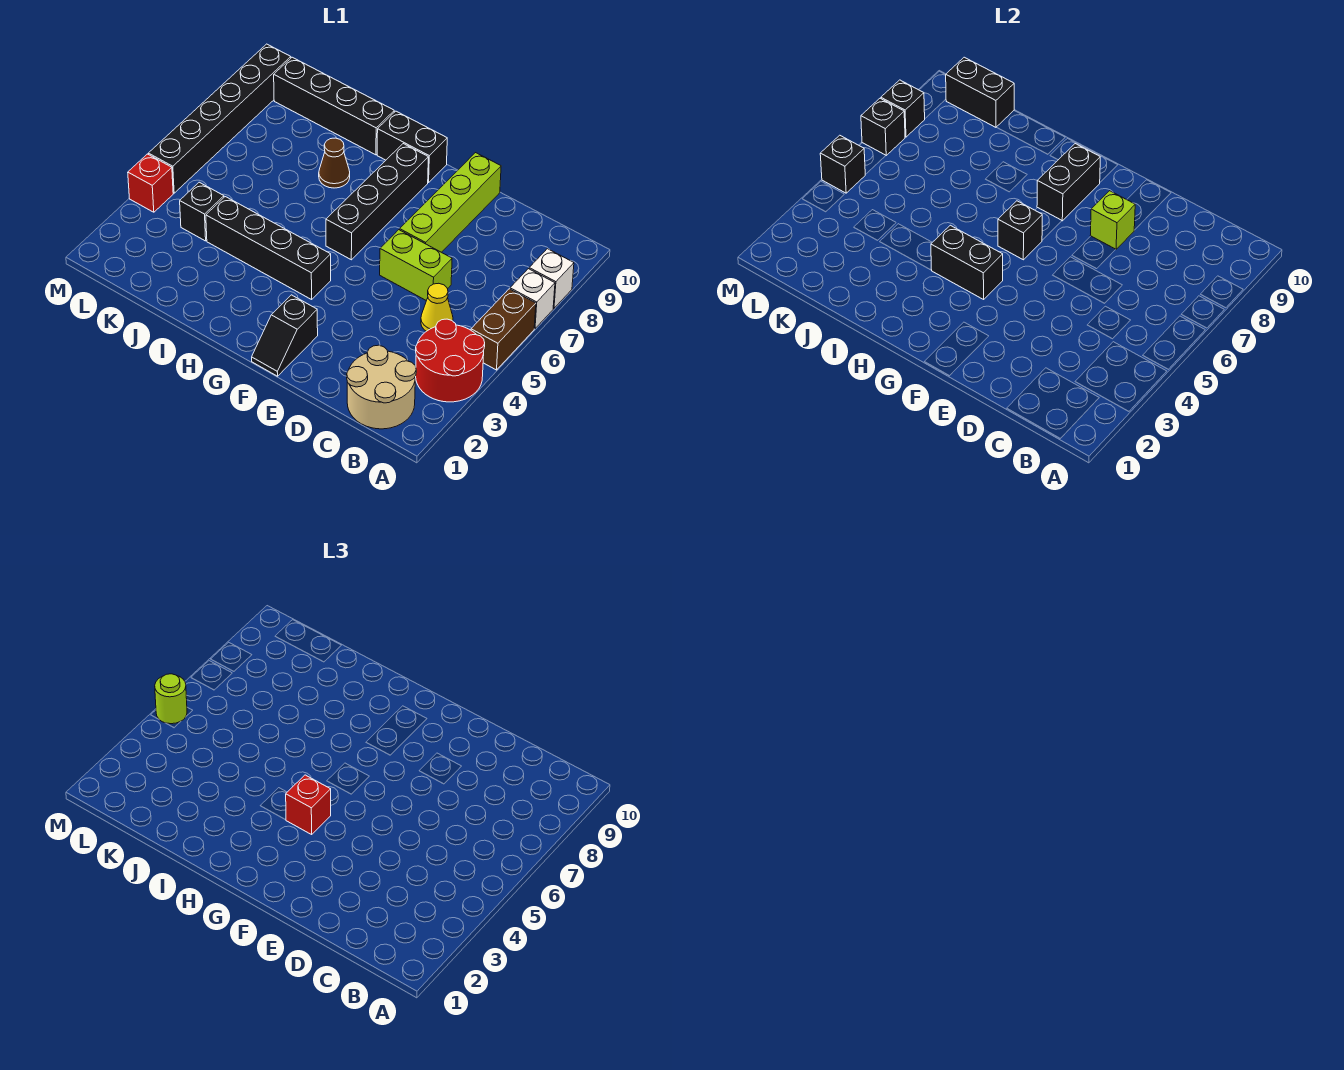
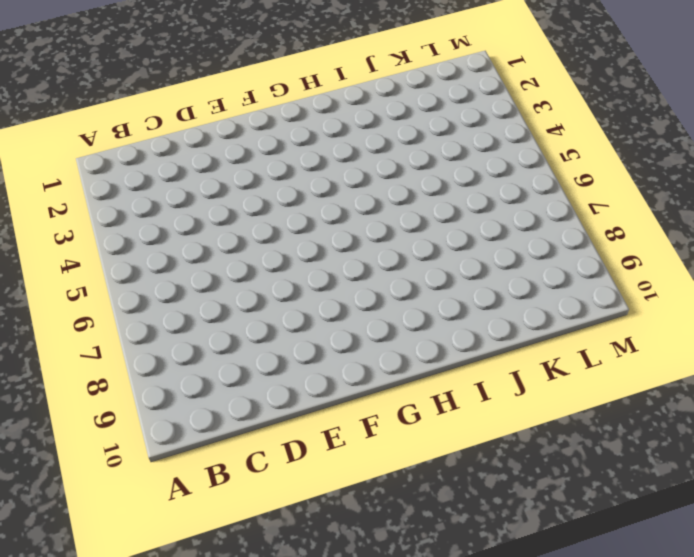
none -> red 2x2 round brick [416,319,485,402]
none -> brown 1x2 brick [471,289,536,370]
none -> white 1x1 brick [510,269,555,329]

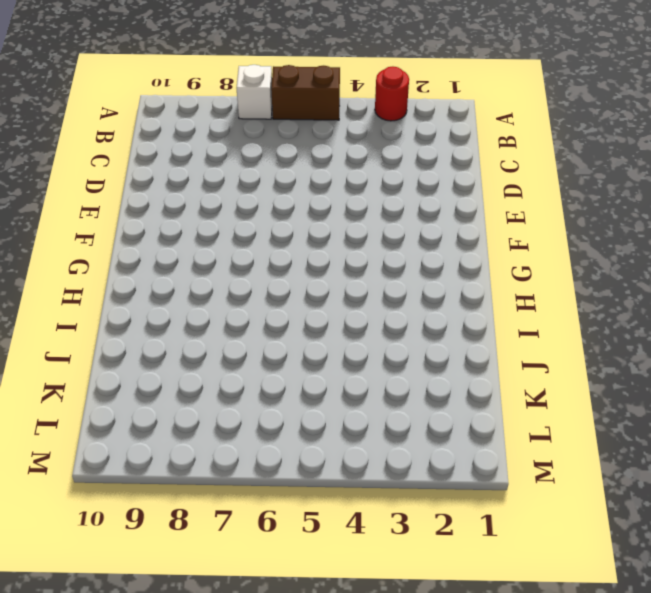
red 1x1 round brick [375,66,409,121] -> red 2x2 round brick [416,319,485,402]
none -> white 1x1 brick [529,249,574,308]
none -> tan 2x2 round brick [347,345,416,429]
none -> yellow 1x1 cone [421,283,453,331]

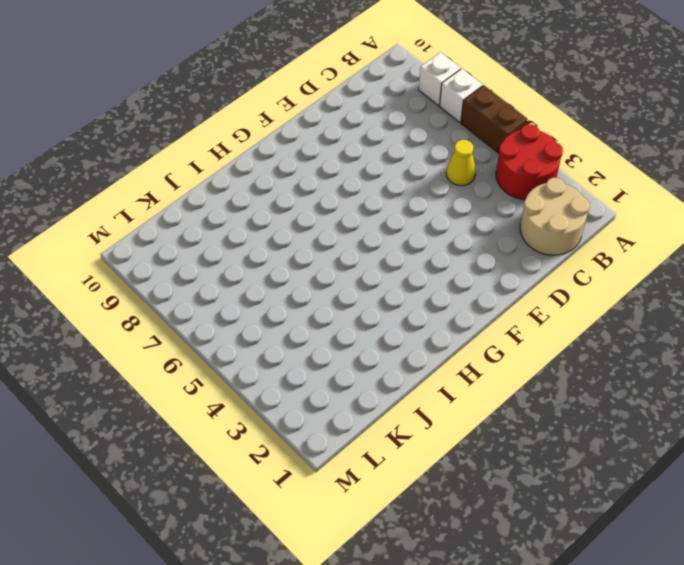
none -> lime 1x2 brick [380,230,452,301]
none -> lime 1x4 brick [400,153,501,252]
none -> black 1x2 slope [252,295,318,376]

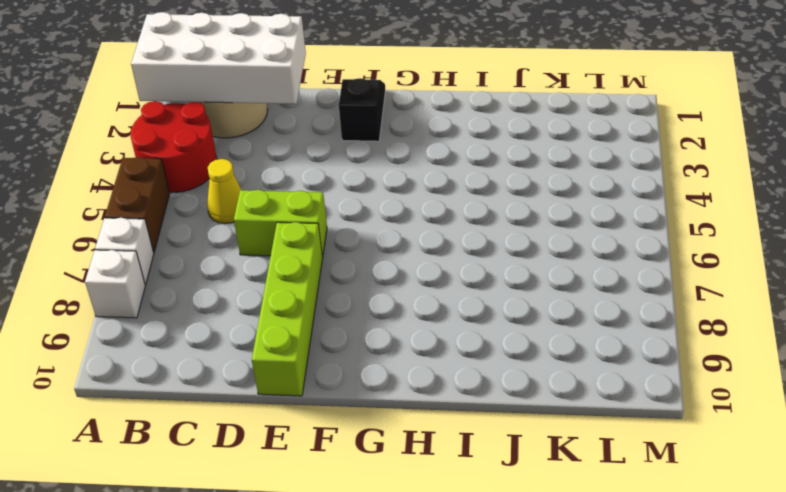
white 2x4 brick [131,12,306,104] -> none
none -> black 1x4 brick [206,197,331,299]
none -> black 1x4 brick [326,144,428,260]
none -> black 1x2 brick [377,111,447,183]

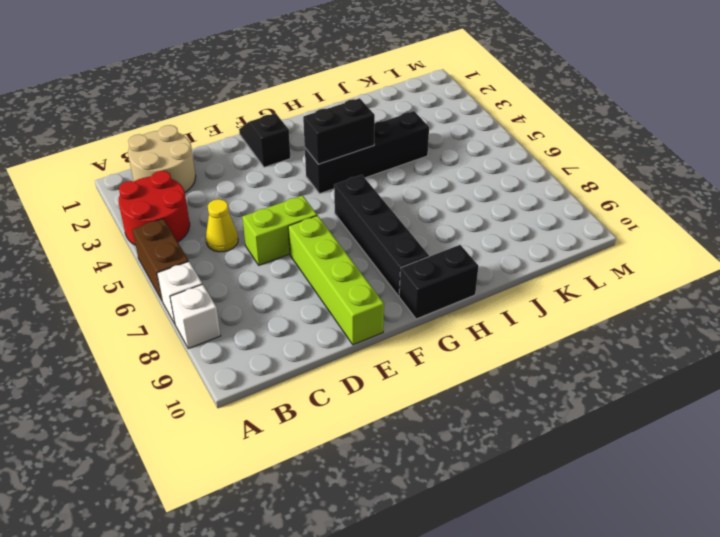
none -> brown 1x1 cone [319,138,350,188]
none -> black 1x4 brick [274,57,394,155]
none -> black 1x1 brick [180,182,224,241]

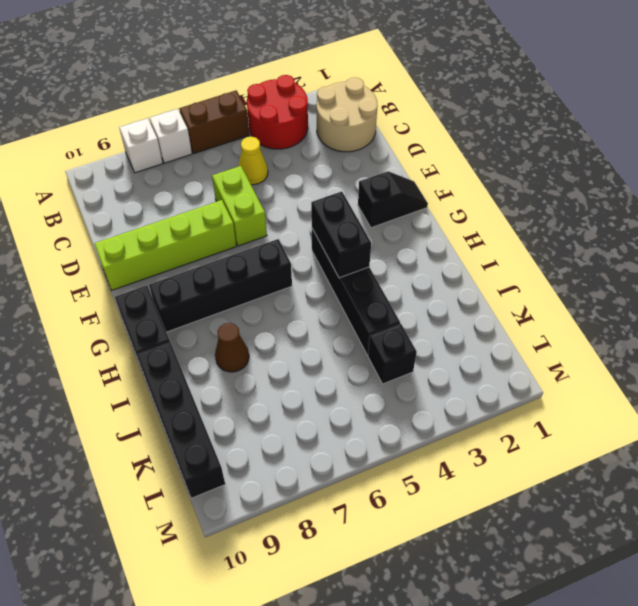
none -> red 1x1 brick [128,154,173,212]
none -> black 1x6 brick [148,44,291,193]
none -> lime 1x1 brick [1090,191,1135,249]

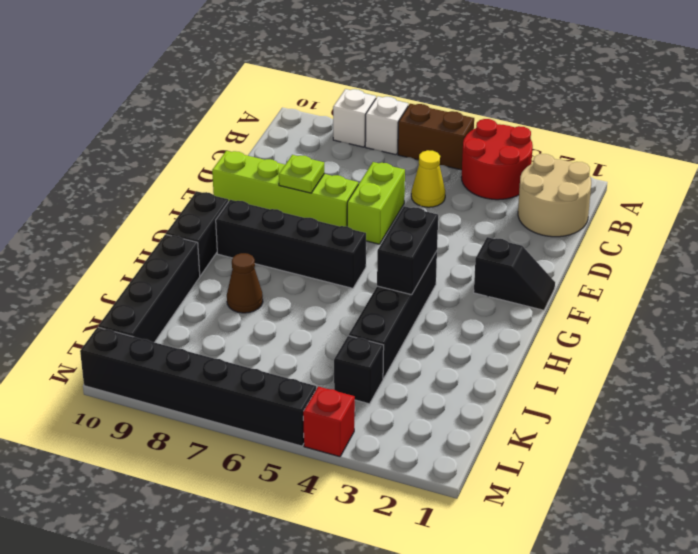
lime 1x1 plate [279,155,324,193] -> lime 1x1 brick [1090,191,1135,249]
none -> black 1x1 brick [998,201,1042,260]
none -> black 1x2 brick [1037,144,1100,221]
none -> black 1x2 brick [946,57,1014,127]

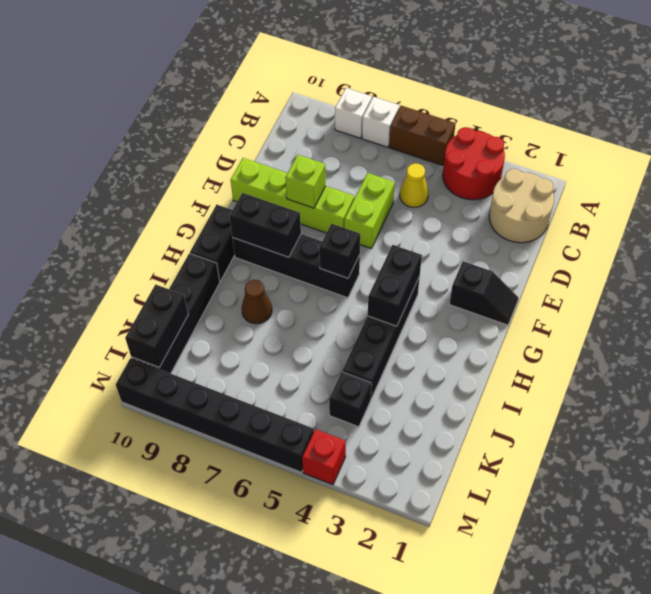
none -> black 1x1 brick [820,135,865,193]
none -> black 1x1 brick [861,98,905,155]
none -> black 1x1 brick [881,80,925,137]

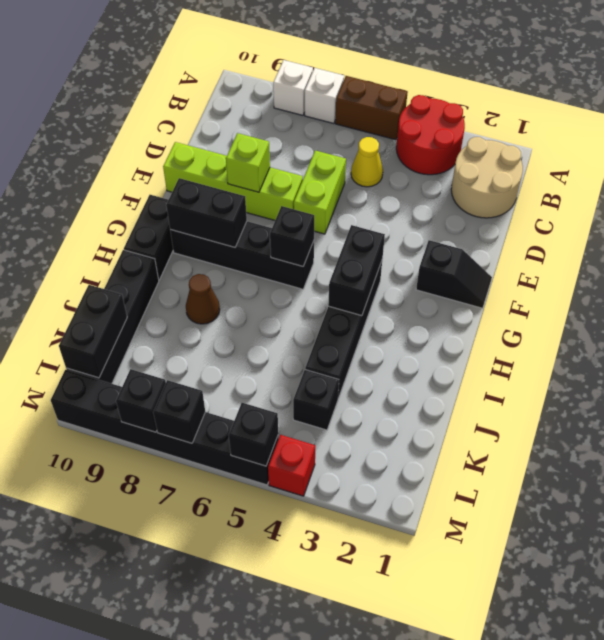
none -> red 1x1 brick [286,775,331,834]
none -> lime 1x1 round brick [155,674,187,724]

